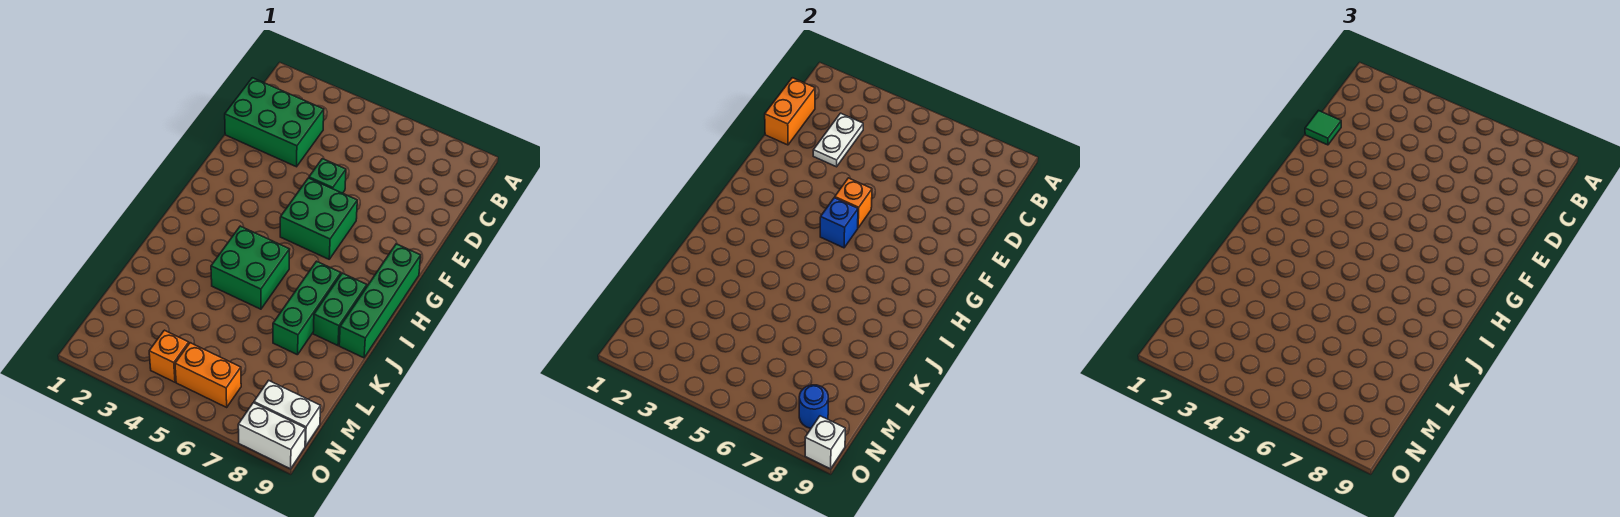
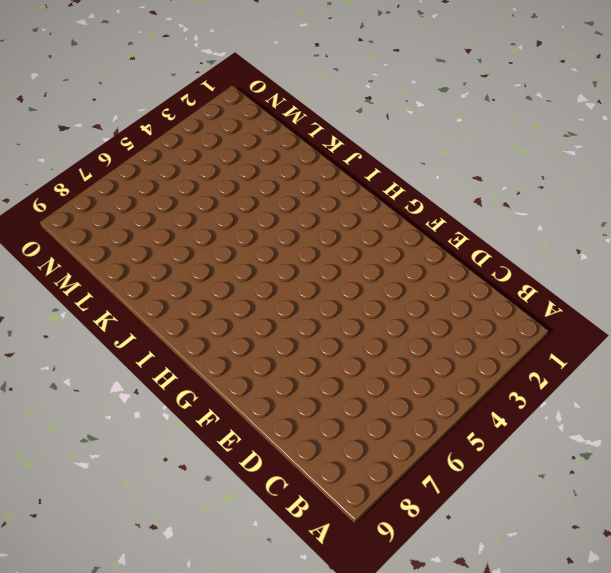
none -> green 2x3 brick [225,78,324,167]
none -> green 1x1 brick [309,159,346,193]
none -> green 2x2 brick [280,178,357,259]

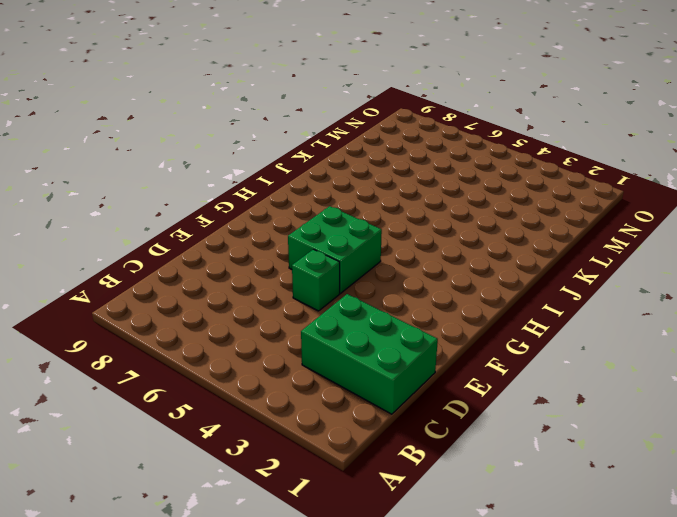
none -> green 1x4 brick [339,244,421,358]
none -> green 2x2 brick [211,226,290,309]
none -> green 1x3 brick [273,261,341,355]

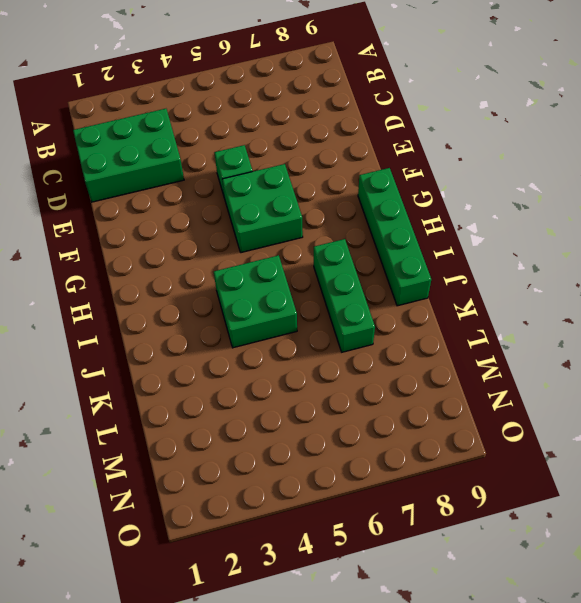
none -> green 1x2 brick [313,273,367,346]
none -> orange 1x1 brick [149,330,189,382]
none -> orange 1x2 brick [175,343,241,407]

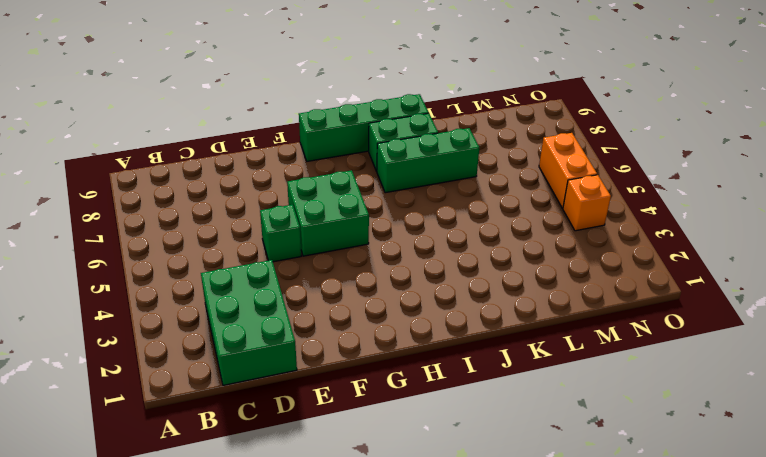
none -> green 2x2 brick [211,226,290,309]
none -> white 1x2 brick [254,380,321,446]
none -> white 1x2 brick [238,403,305,469]

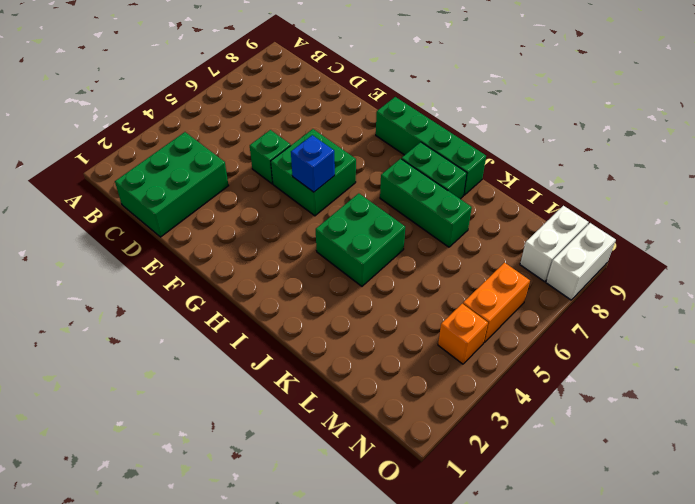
none -> orange 1x2 brick [765,78,815,145]
none -> white 1x2 plate [813,113,863,167]
none -> orange 1x1 brick [835,178,872,228]

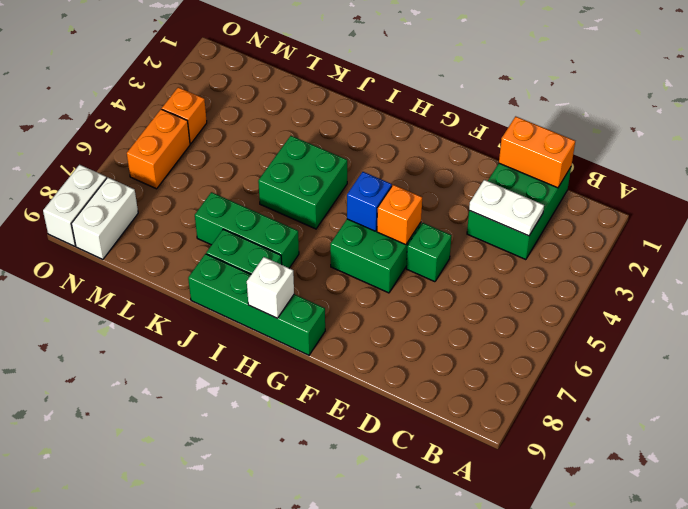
white 1x1 brick [247,257,294,318] -> white 1x1 brick moved to [805,416,845,469]
none -> blue 1x1 round brick [799,385,828,428]
none -> green 1x1 tile [1305,111,1341,145]

